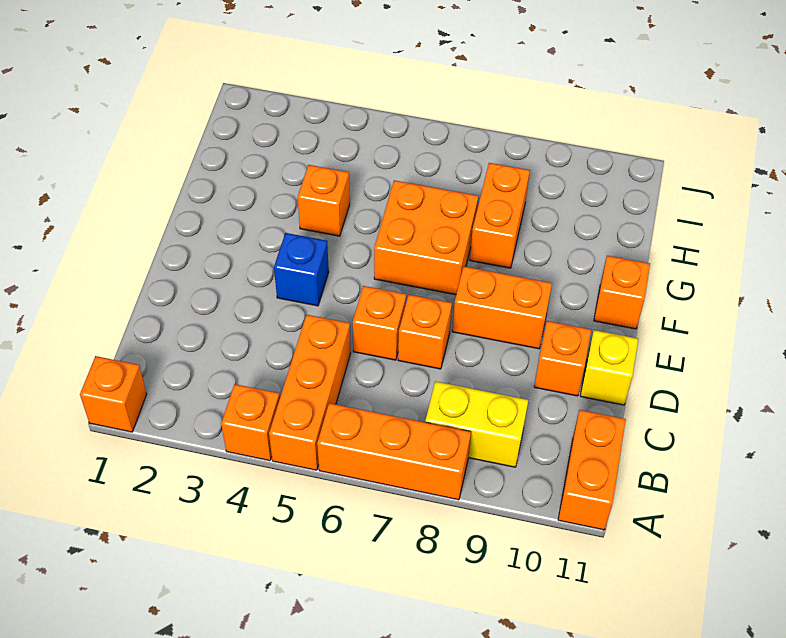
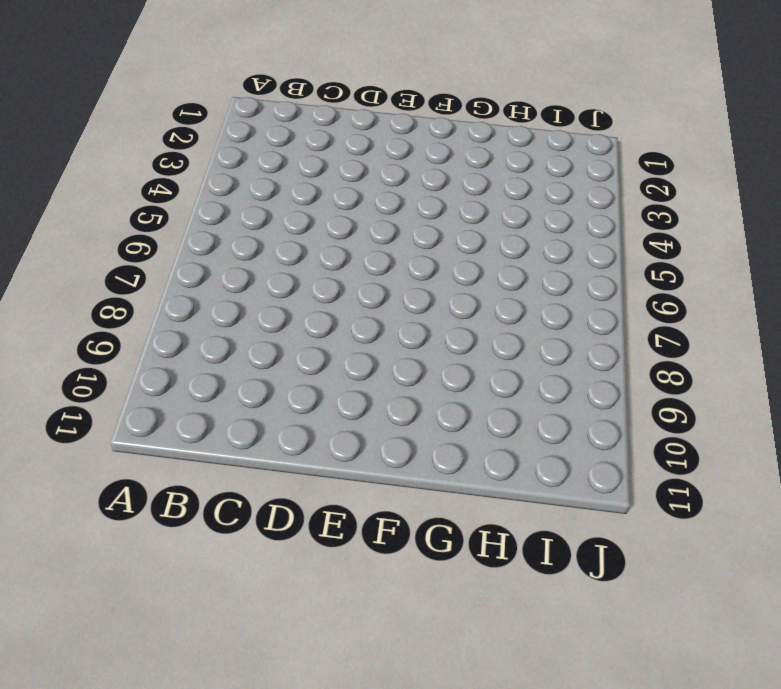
none -> orange 1x1 brick [80,356,147,432]
none -> orange 1x1 brick [221,384,280,461]
none -> orange 1x3 brick [269,315,351,470]

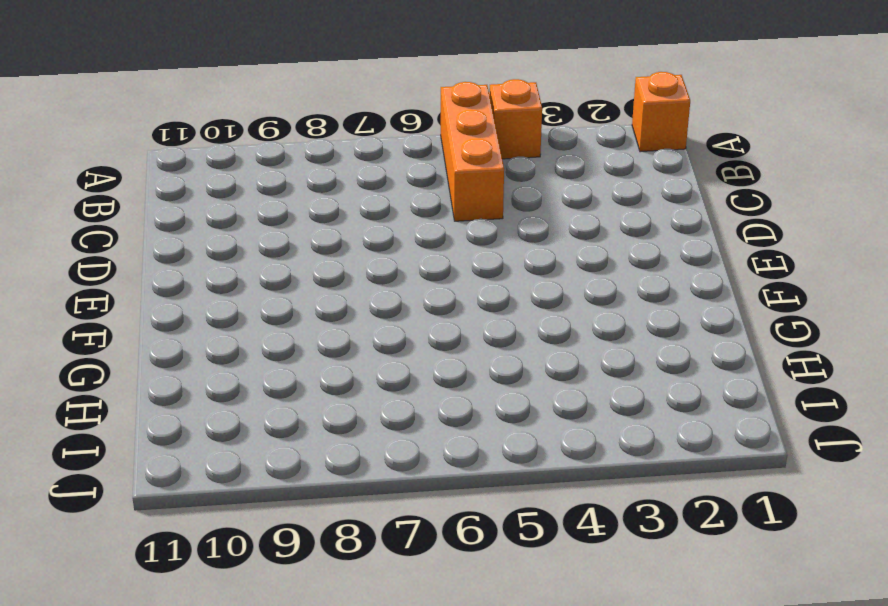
none -> orange 1x3 brick [317,403,471,500]
none -> orange 1x2 brick [558,410,626,530]
none -> yellow 1x2 brick [425,381,528,467]

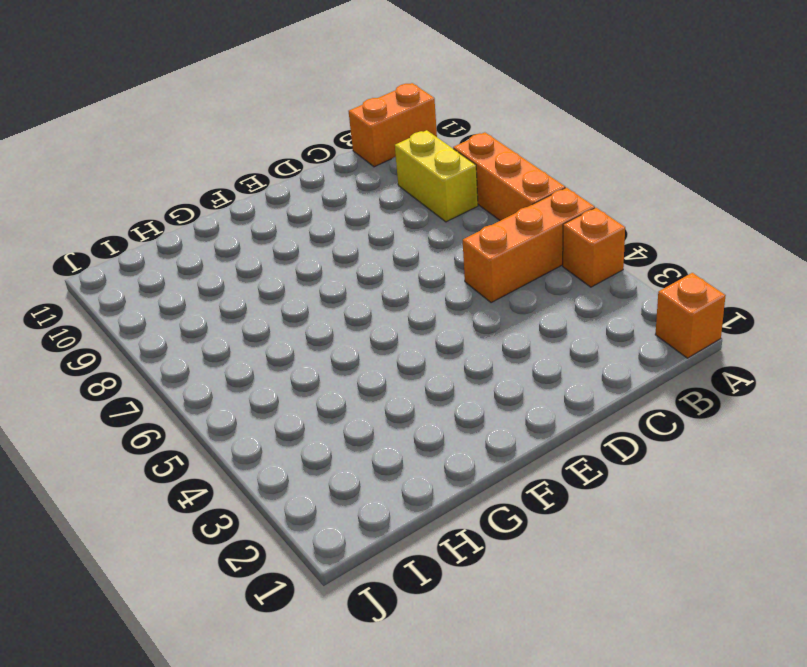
none -> orange 1x1 brick [353,286,406,360]
none -> orange 1x1 brick [398,295,452,369]
none -> orange 1x1 brick [534,321,591,396]

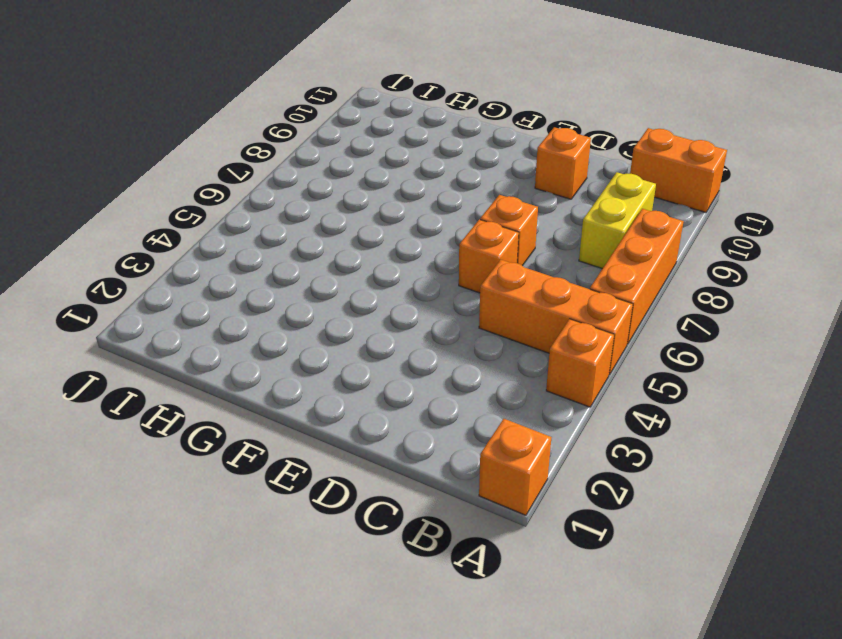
none -> yellow 1x1 brick [580,330,638,405]
none -> blue 1x1 brick [274,233,329,306]
none -> orange 1x2 brick [452,266,552,349]

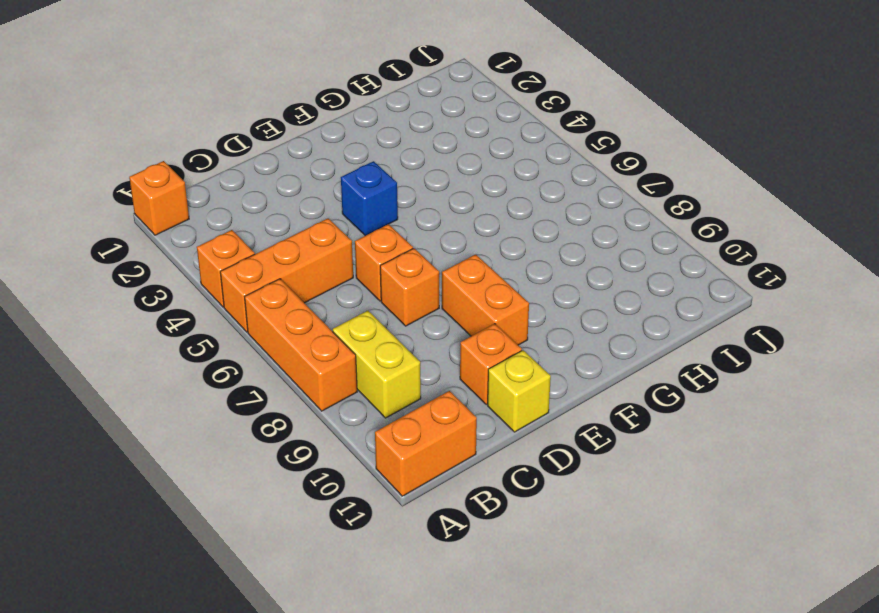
none -> orange 2x2 brick [374,180,478,295]
none -> orange 1x1 brick [594,256,650,329]
none -> orange 1x1 brick [298,165,350,236]

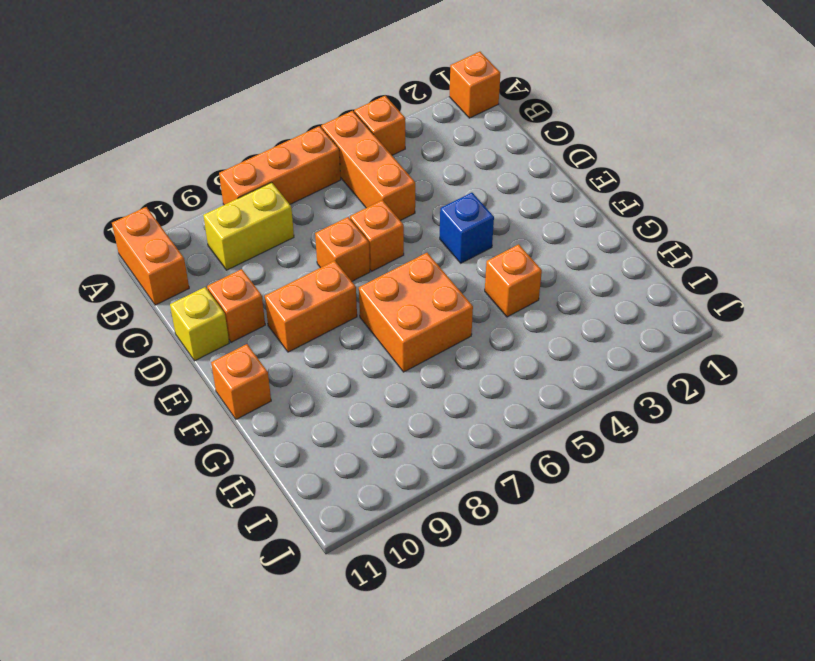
none -> orange 1x2 brick [470,163,530,268]

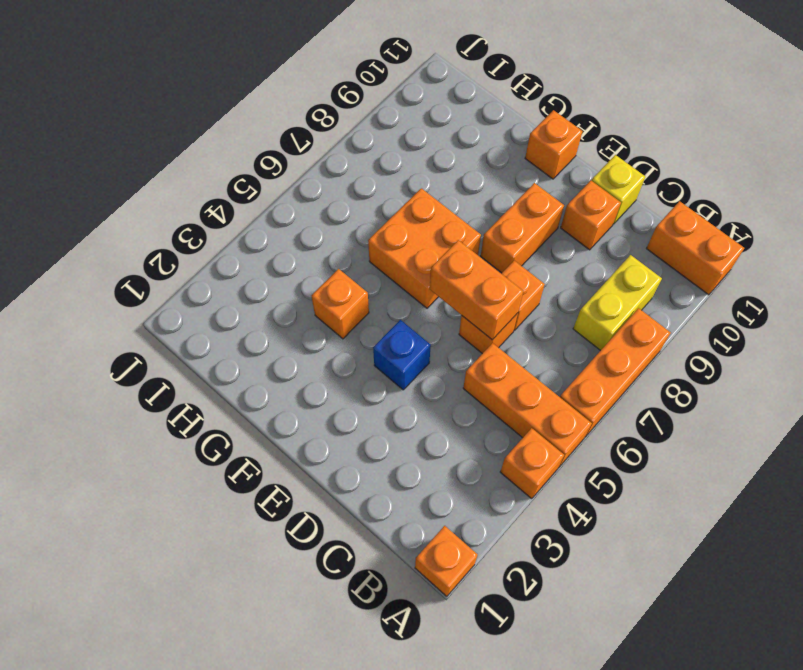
orange 1x2 brick [430,240,523,340] -> orange 1x2 brick moved to [470,163,530,268]

